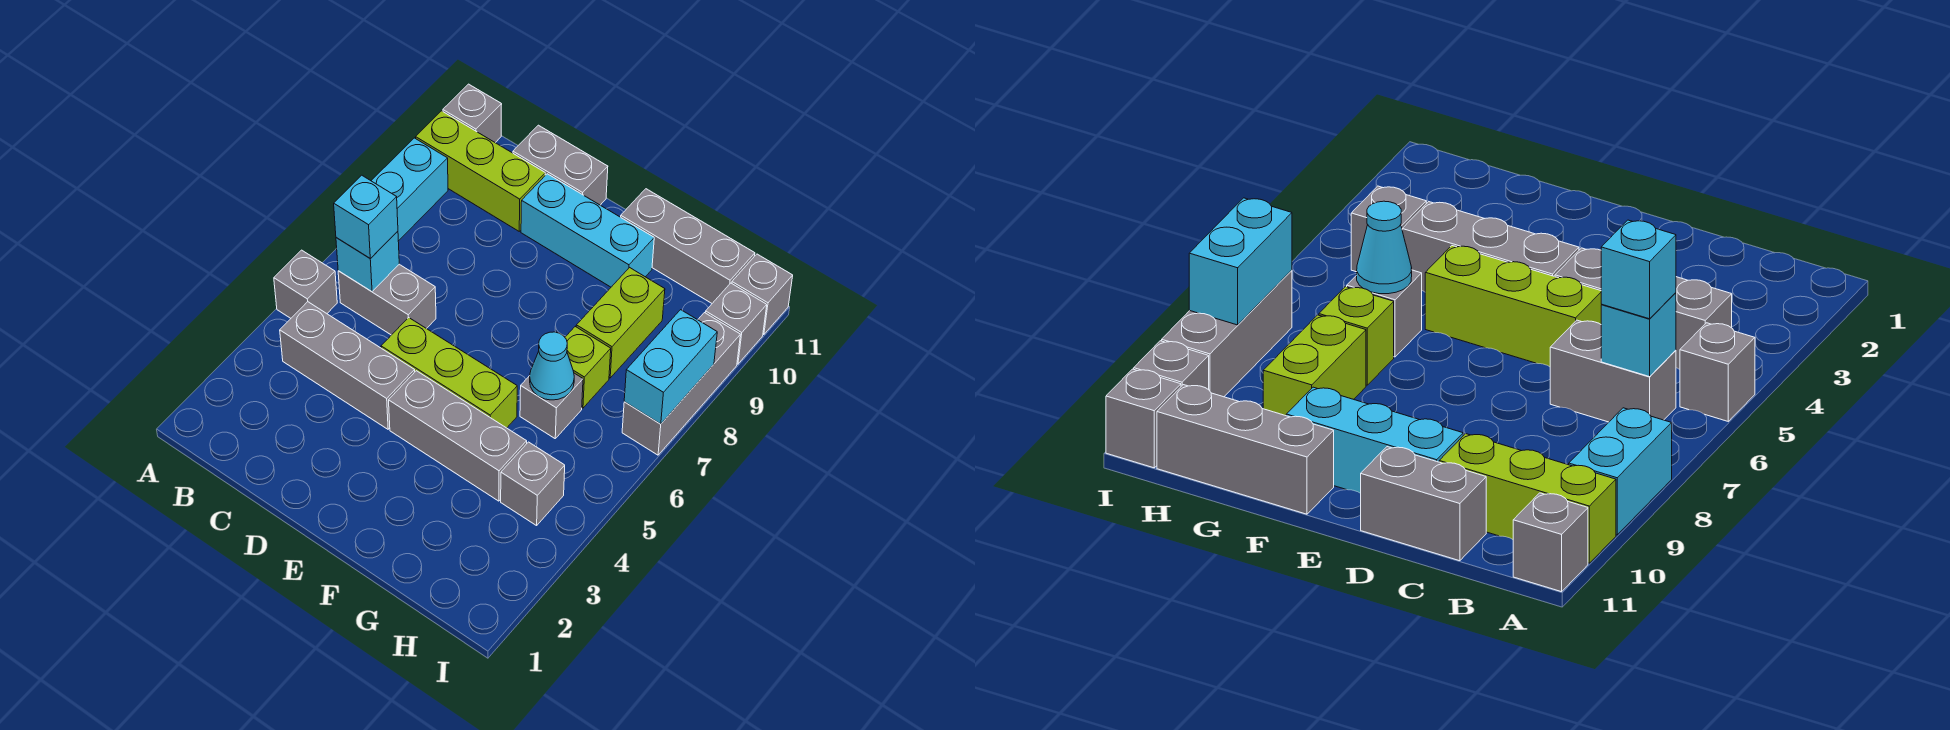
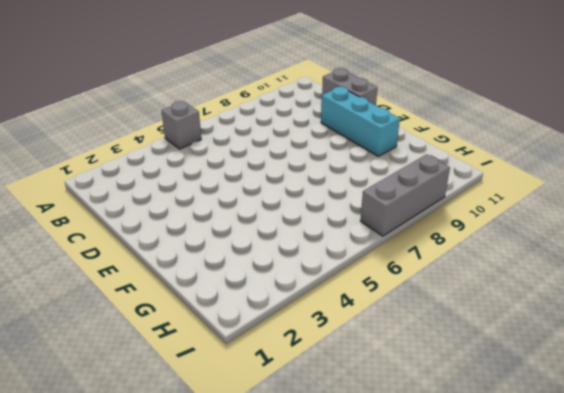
none -> cyan 1x2 brick [371,138,448,241]
none -> lime 1x3 brick [416,111,545,231]
none -> grey 1x1 brick [443,84,502,143]

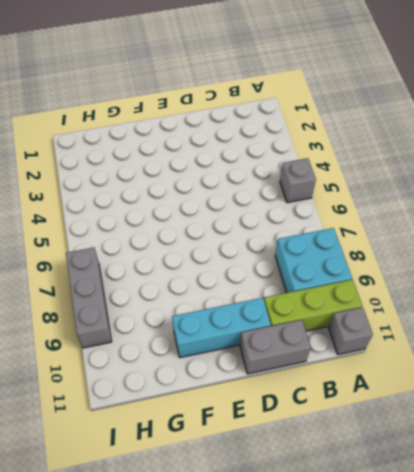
cyan 2x2 brick [275,228,352,293] -> cyan 1x2 brick [371,138,448,241]
none -> grey 1x3 brick [280,302,415,429]
none -> grey 1x2 brick [338,264,436,335]
none -> lime 1x3 brick [381,317,517,428]

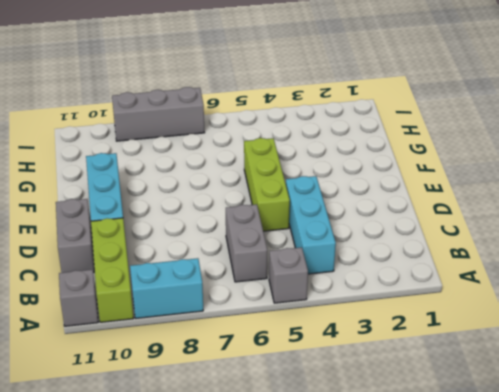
cyan 1x3 brick [286,176,336,274] -> grey 1x3 brick [280,302,415,429]
none -> grey 1x3 brick [389,371,527,501]
none -> grey 1x3 brick [621,189,755,303]
none -> grey 1x1 brick [520,373,583,438]

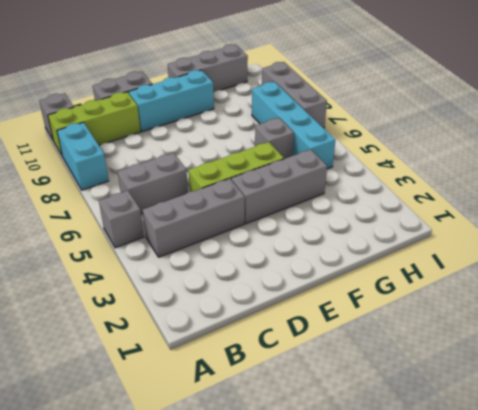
cyan 1x4 brick [252,82,335,169] -> none
none -> lime 1x1 brick [565,327,611,408]
none -> lime 1x2 brick [576,268,665,378]
none -> grey 1x1 brick [501,442,565,526]

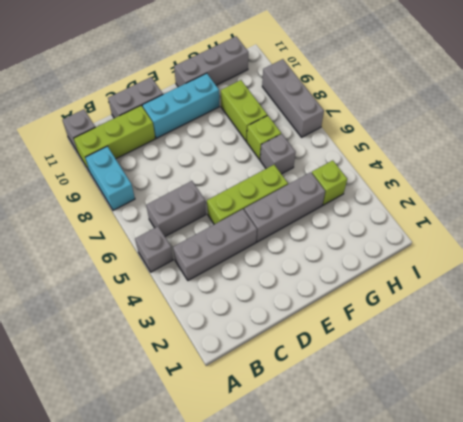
lime 1x1 brick [312,160,347,205] -> grey 1x1 brick [501,442,565,526]
none -> grey 1x1 brick [705,283,767,364]
none -> grey 1x1 brick [732,254,793,335]
none -> cyan 1x1 brick [336,231,399,292]

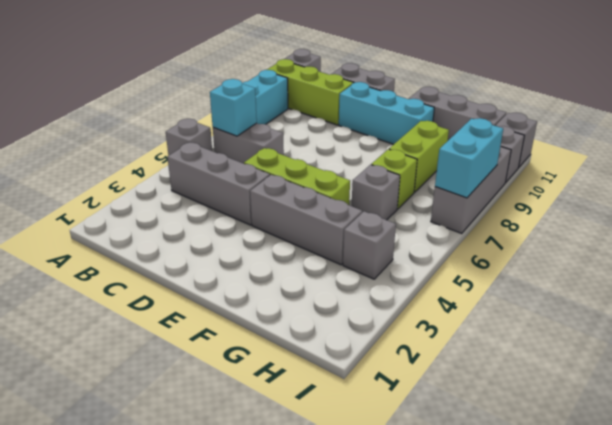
none -> cyan 1x1 cone [530,332,574,400]
none -> cyan 1x1 brick [334,175,398,259]

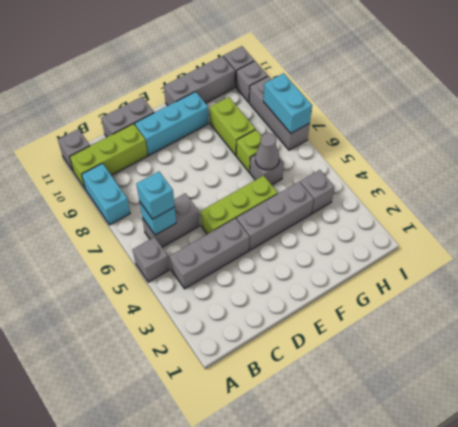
grey 1x1 cone [255,133,279,170] -> cyan 1x1 cone [530,332,574,400]

